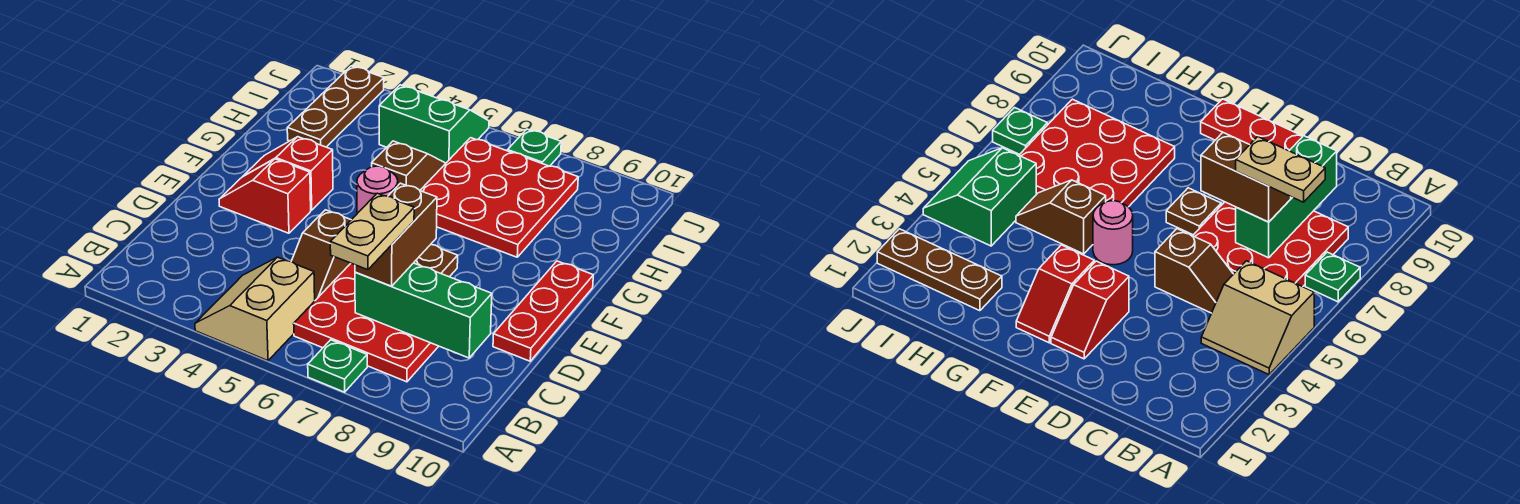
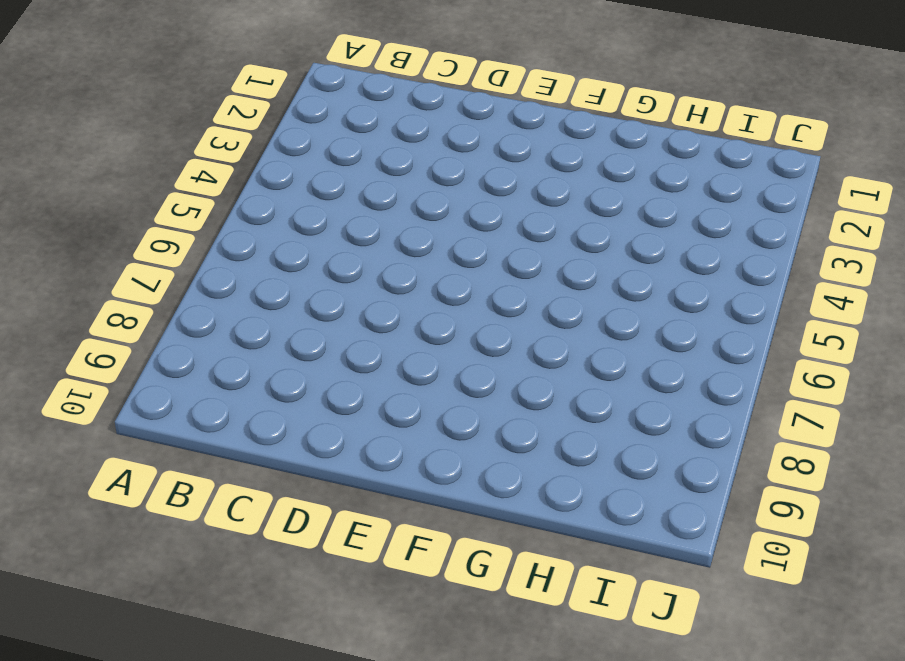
none -> tan 2x2 slope [195,257,315,361]
none -> green 1x1 plate [308,340,367,392]
none -> red 3x3 plate [294,263,439,382]

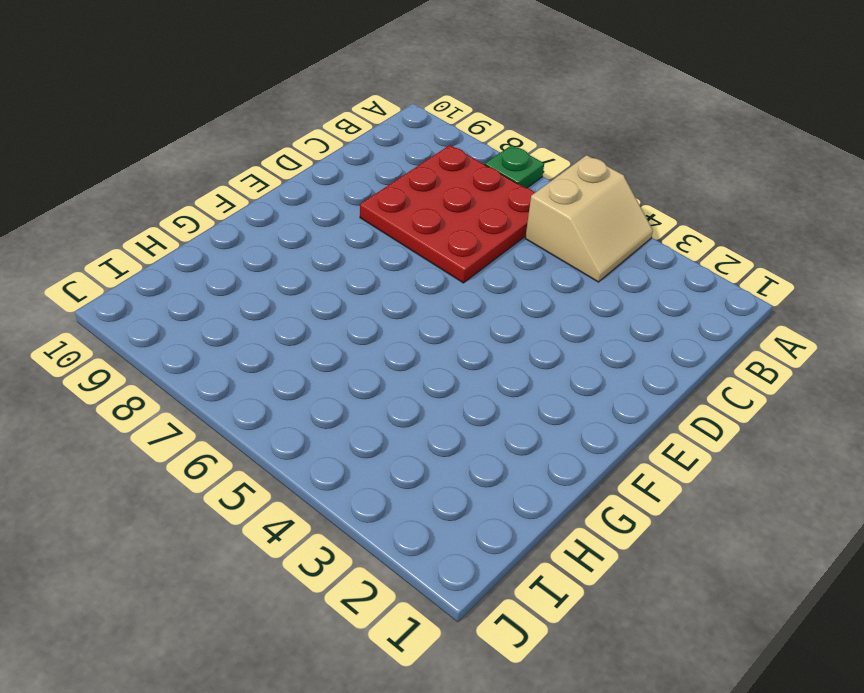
none -> brown 1x2 slope [291,210,351,300]
none -> red 1x3 plate [493,261,593,361]
none -> red 1x2 slope [219,159,311,233]

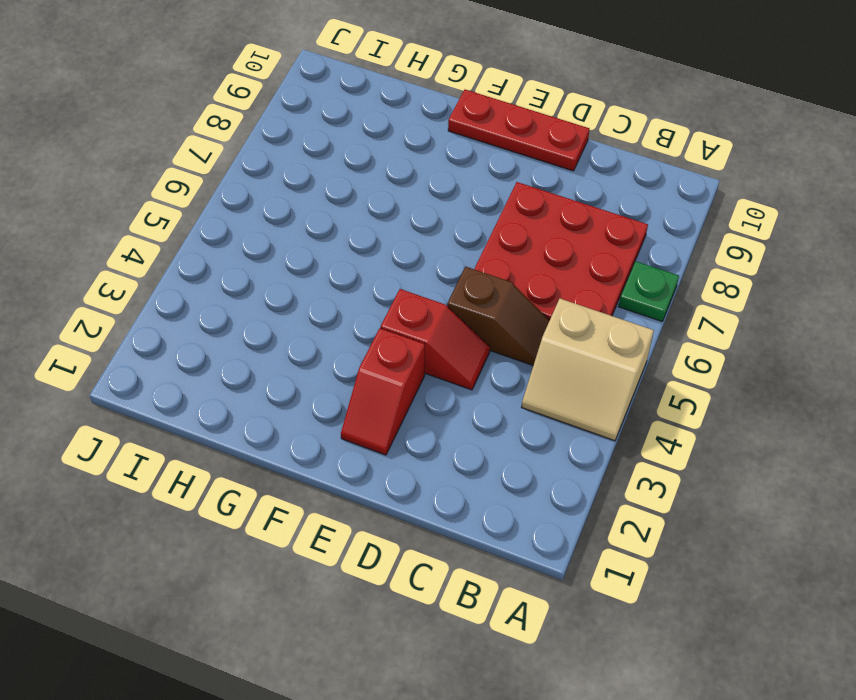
red 1x2 slope [381,289,490,390] -> red 1x2 slope turned to [244,137,333,210]
none -> brown 1x1 plate [414,245,458,277]
none -> pink 1x1 round brick [357,166,398,213]
none -> brown 1x2 slope [372,141,446,190]

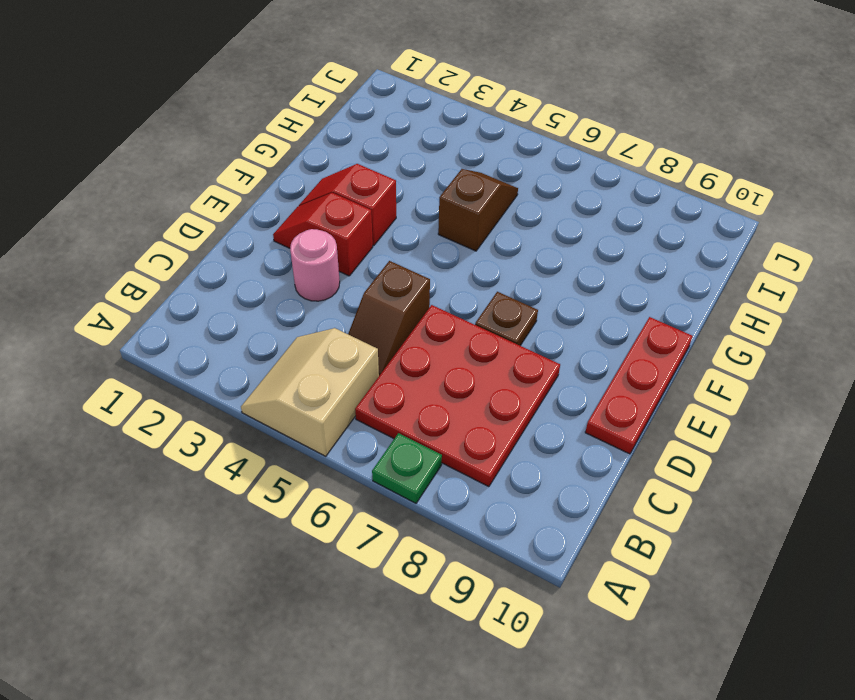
pink 1x1 round brick [290,229,340,301] -> pink 1x1 round brick moved to [357,166,398,213]
none -> red 3x3 plate [420,138,578,257]
none -> brown 1x3 plate [287,66,384,147]
none -> green 2x2 slope [379,85,489,163]

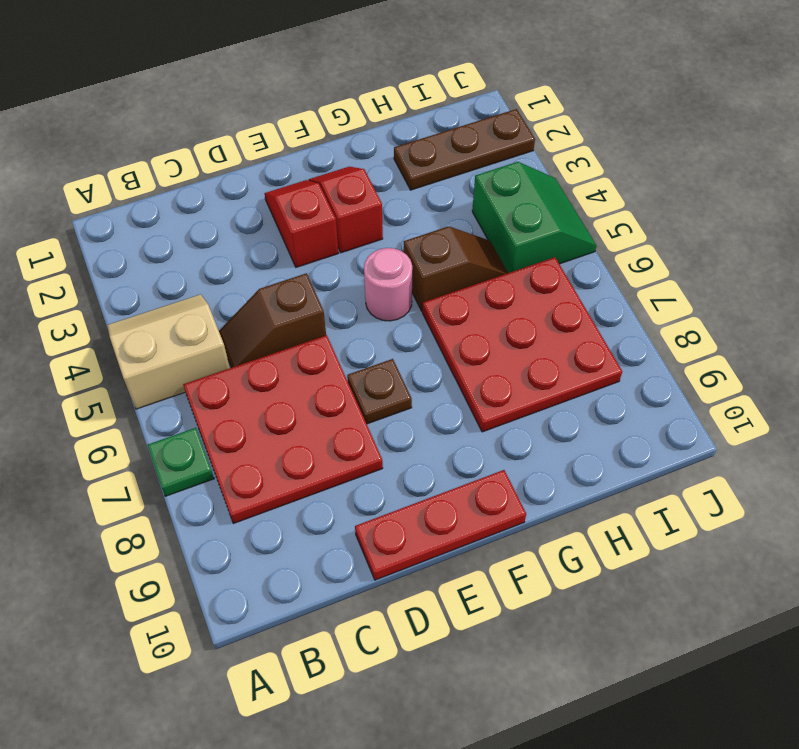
none -> green 1x1 plate [508,129,561,166]
none -> green 1x3 brick [355,263,492,358]
none -> brown 1x2 brick [355,183,437,286]

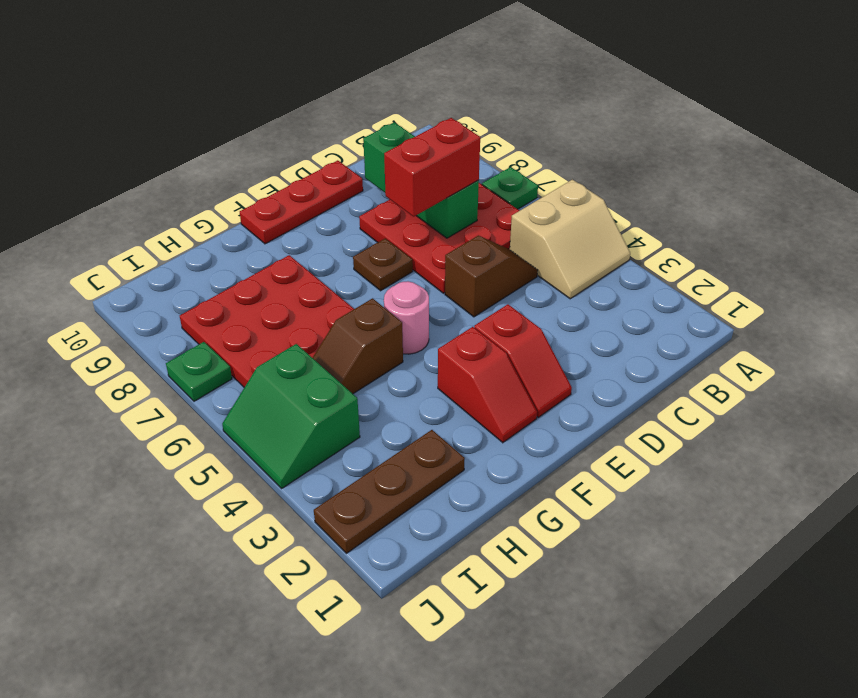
red 1x2 brick [384,118,480,217] -> brown 1x2 brick [355,183,437,286]
none -> tan 1x2 plate [330,193,414,270]

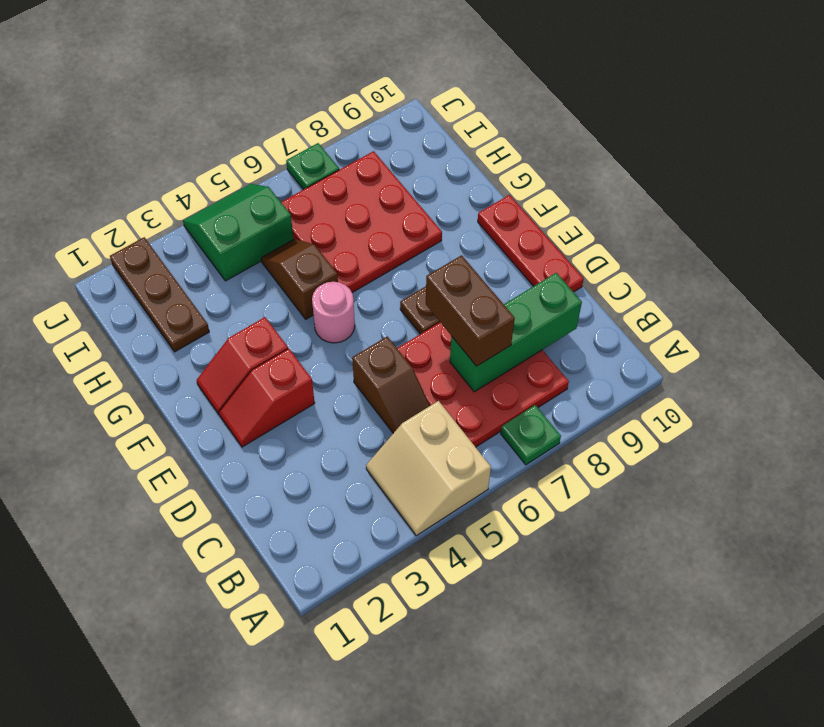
none -> tan 1x2 plate [330,193,414,270]

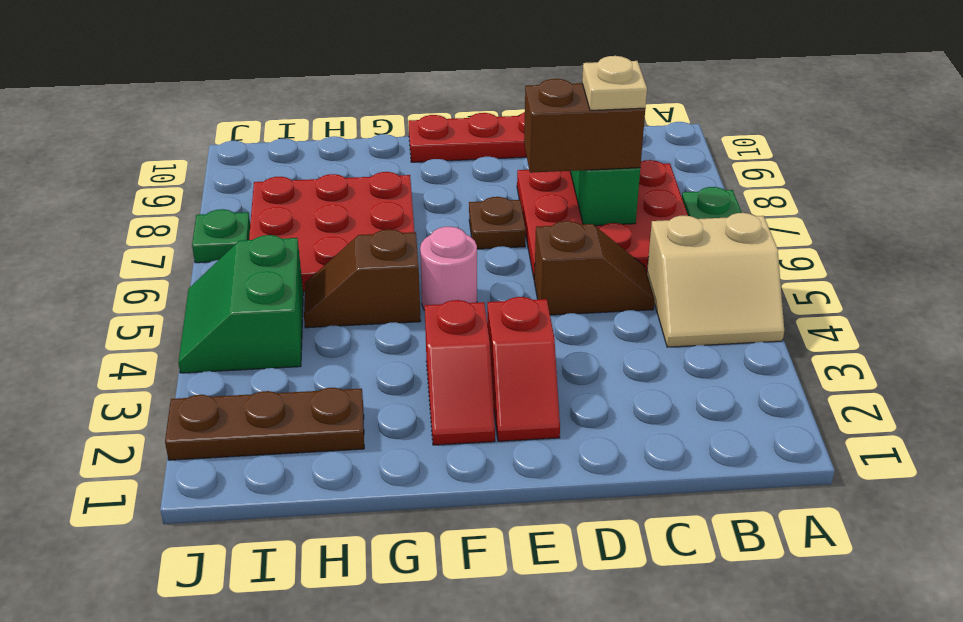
tan 1x1 plate [582,56,647,110] -> tan 1x2 plate [330,193,414,270]

